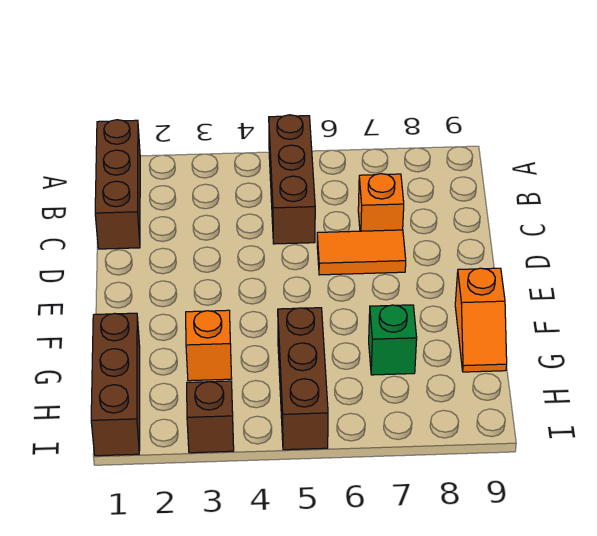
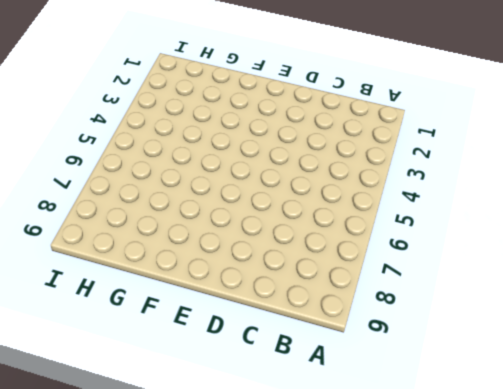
none -> brown 1x3 brick [95,120,140,249]
none -> brown 1x3 brick [269,115,315,244]

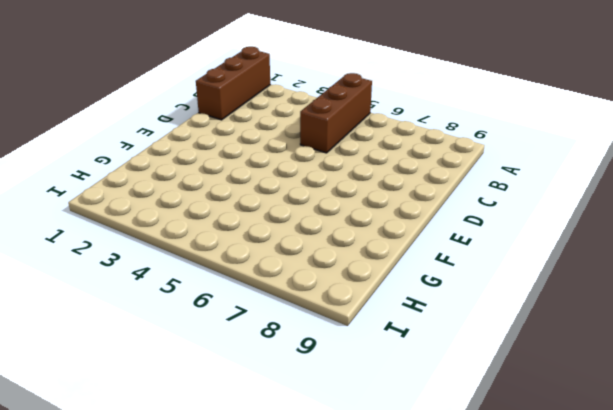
none -> orange 1x1 brick [358,174,404,231]
none -> orange 1x2 tile [317,230,406,275]

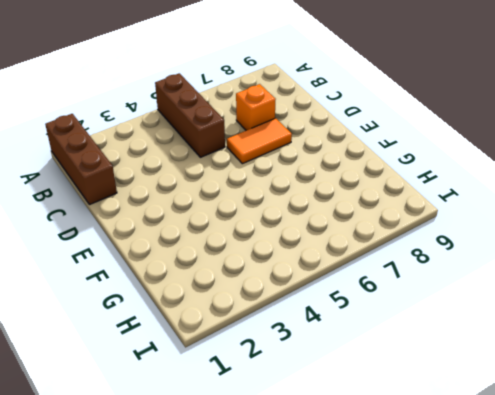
none -> orange 1x2 slope [455,268,507,372]
none -> brown 1x3 brick [91,313,140,456]

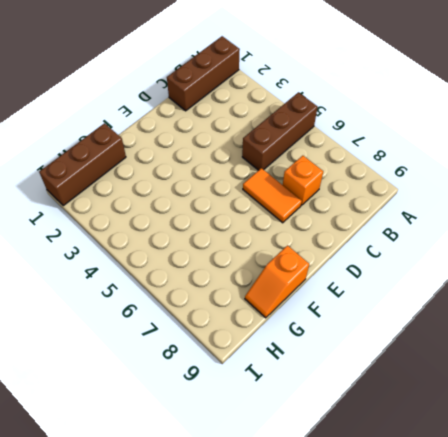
none -> orange 1x1 brick [186,310,232,381]
none -> brown 1x3 brick [278,308,328,450]

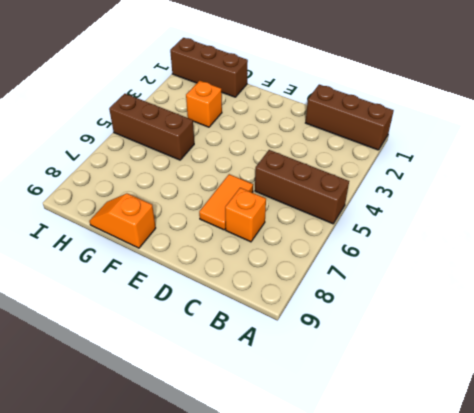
none -> green 1x1 brick [369,305,417,375]
none -> brown 1x1 brick [187,381,234,453]

